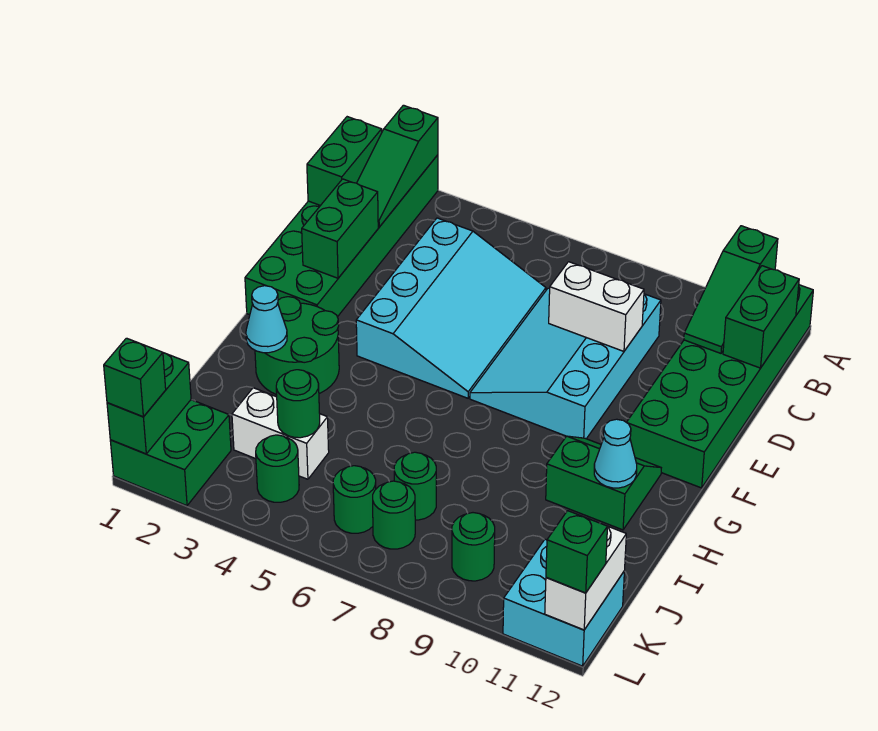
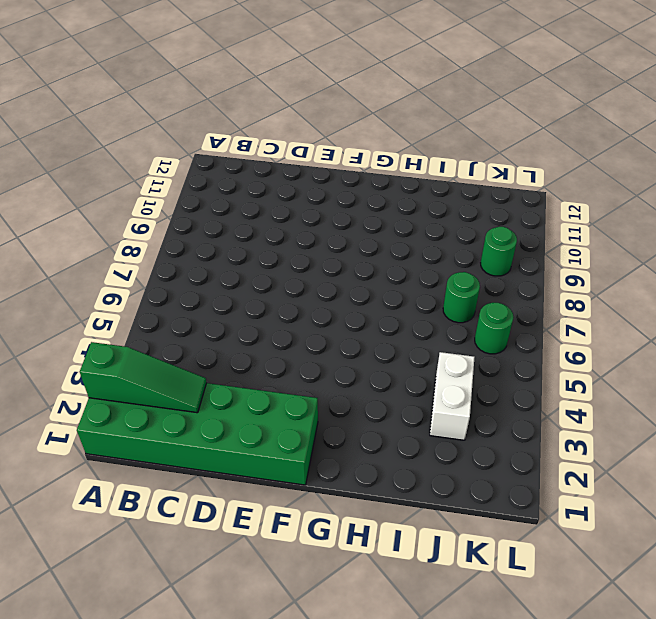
none -> green 2x6 brick [627,285,813,488]
none -> cyan 3x4 slope [356,218,546,398]
none -> cyan 3x4 slope [470,288,661,439]

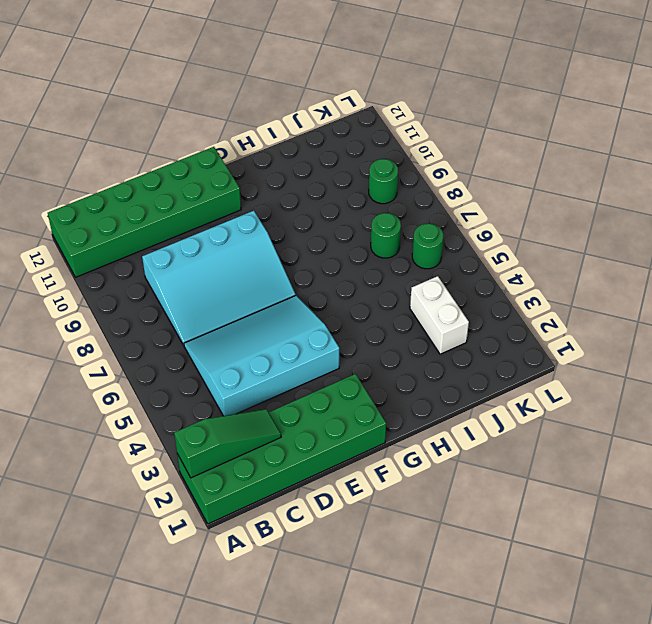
none -> green 2x2 round brick [255,297,339,395]
none -> green 2x2 slope [546,436,661,530]
none -> green 2x2 brick [110,400,231,506]

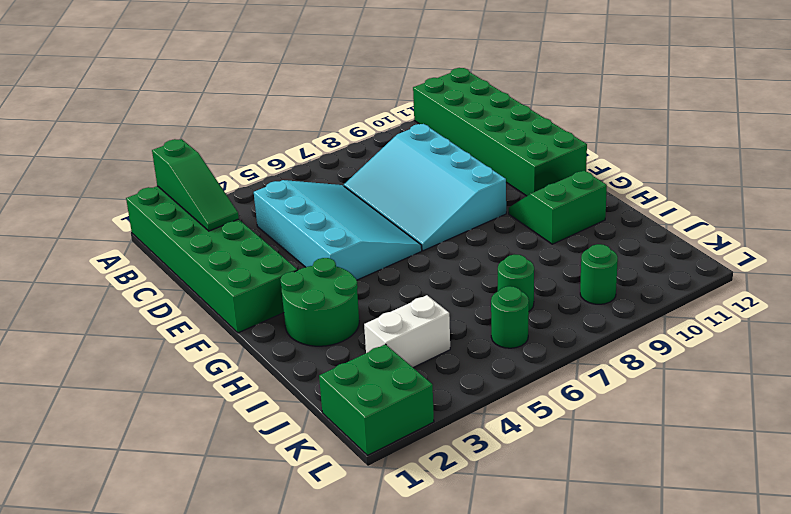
none -> green 1x1 round brick [256,435,299,502]
none -> green 1x1 round brick [373,481,415,549]
none -> cyan 2x2 brick [503,539,624,666]

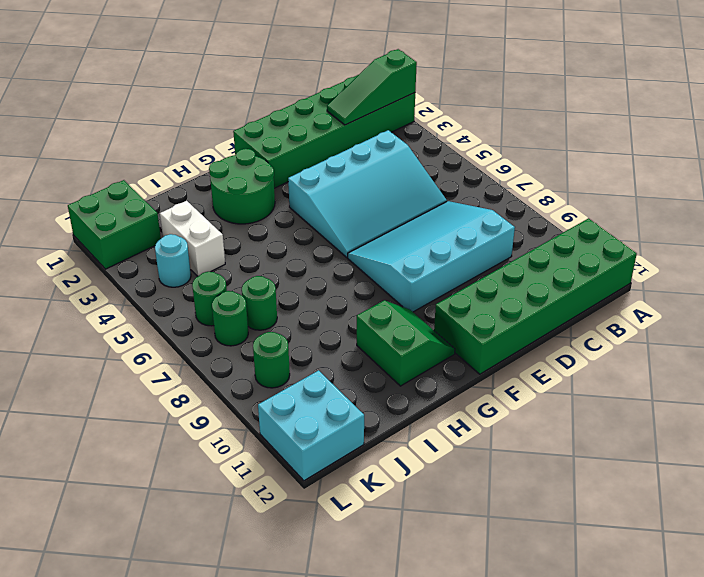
cyan 1x1 round brick [155,234,191,287] -> green 1x1 round brick [256,435,299,502]
none -> green 1x3 slope [684,226,778,353]
none -> green 1x2 brick [307,117,382,206]
none -> green 1x2 brick [723,266,799,368]

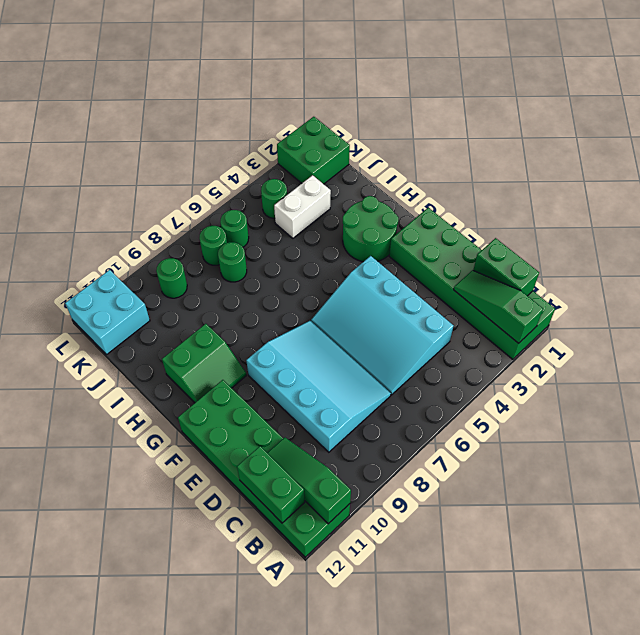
none -> green 1x2 brick [302,179,378,278]
none -> white 1x2 brick [549,262,644,351]
none -> cyan 1x1 cone [246,286,287,353]

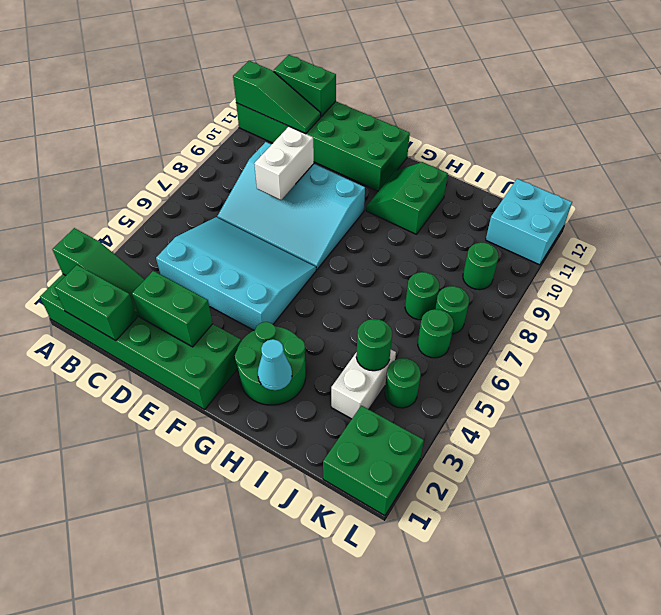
none -> cyan 1x1 cone [594,419,637,488]
none -> green 1x2 brick [107,353,191,454]
none -> white 1x2 brick [545,527,626,630]

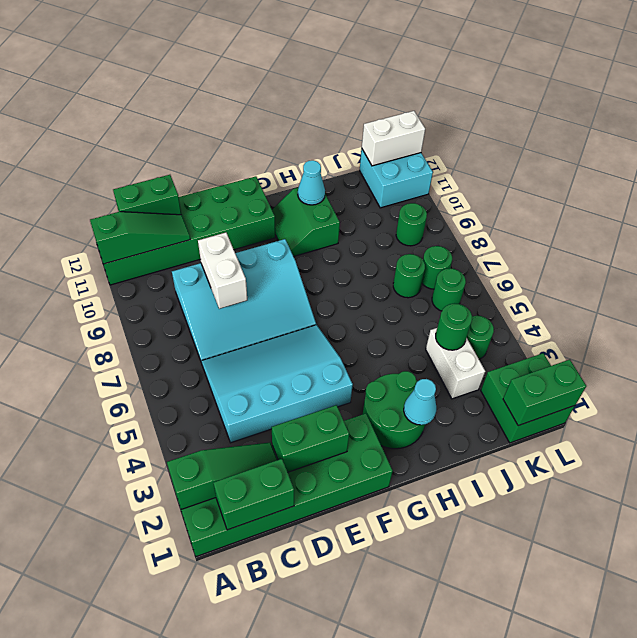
none -> green 1x1 brick [104,338,166,417]
none -> green 1x1 brick [546,511,608,593]

